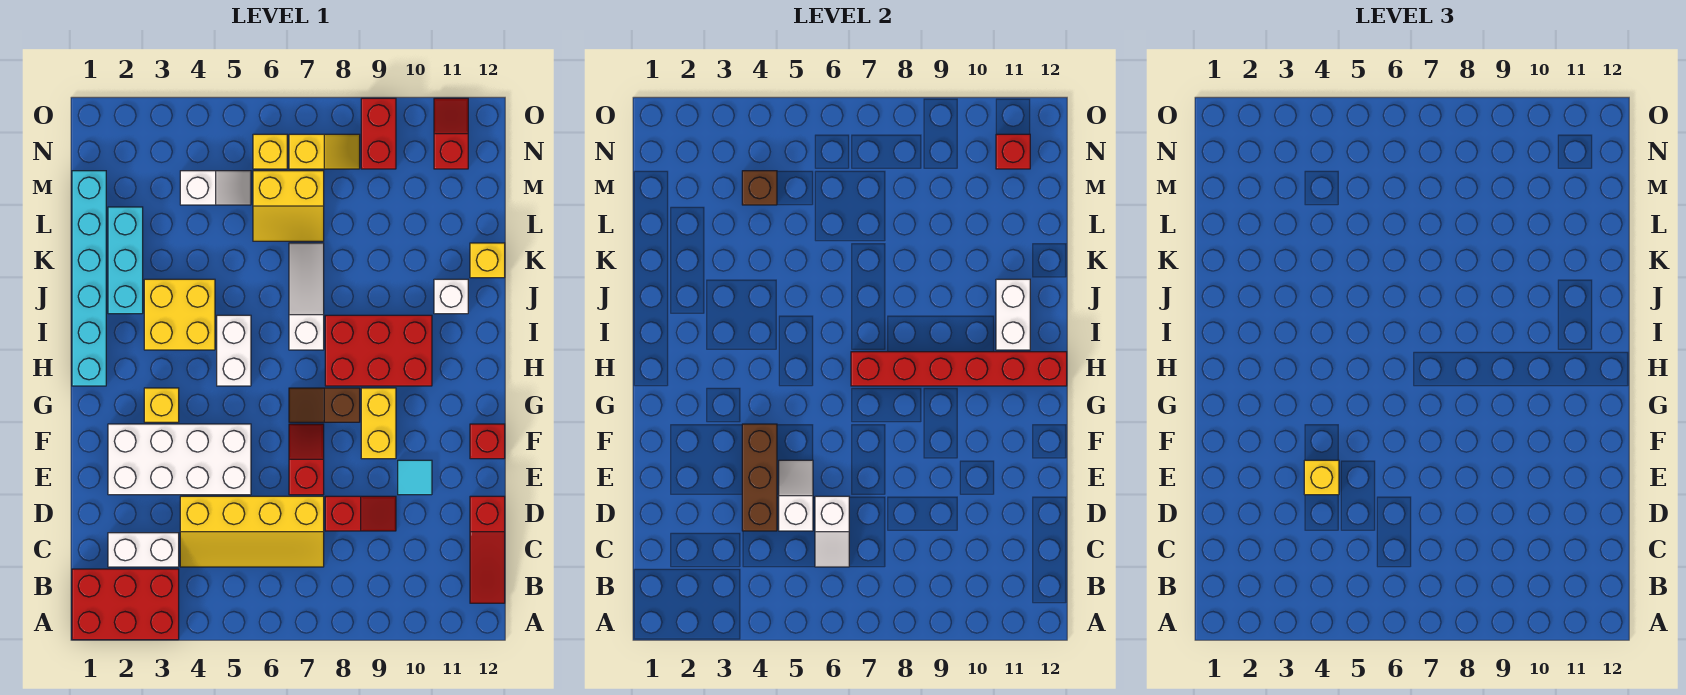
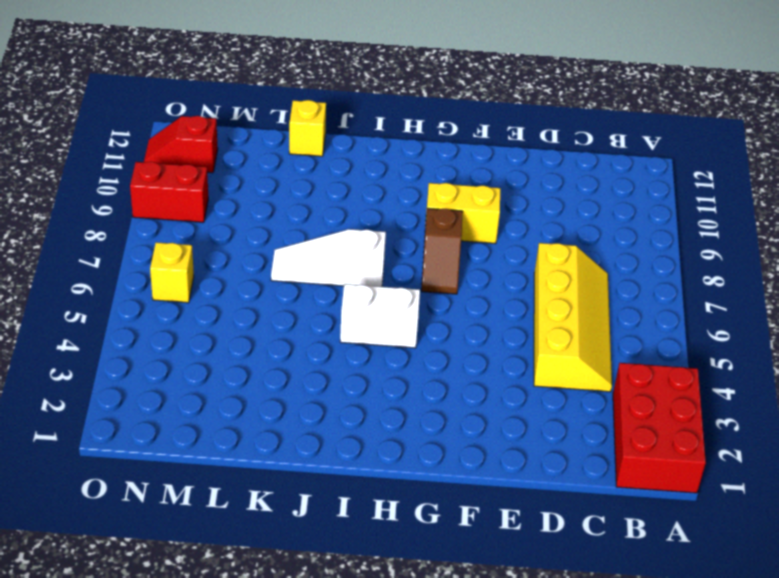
none -> red 1x3 slope [470,496,505,603]
none -> white 1x2 brick [108,533,179,567]
none -> red 1x2 slope [325,496,396,531]
none -> white 2x4 brick [108,424,251,495]

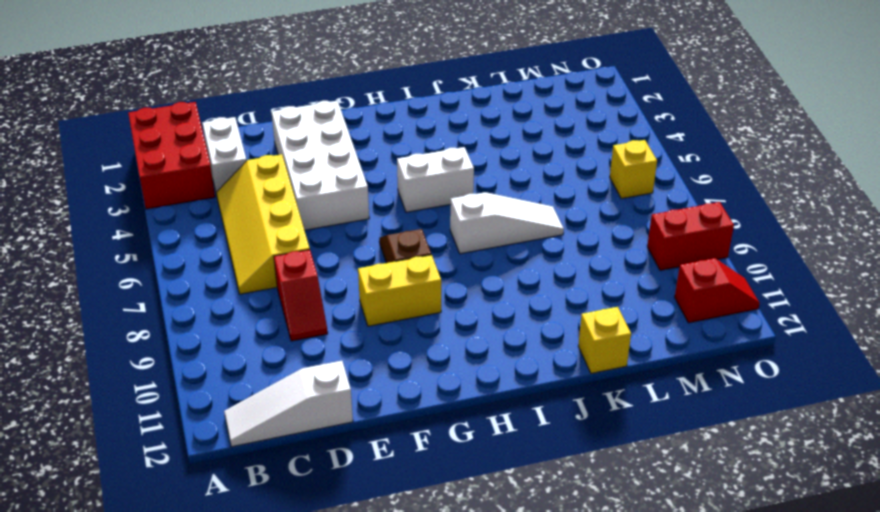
white 1x3 slope [224,361,353,447] -> red 1x3 slope [470,496,505,603]
none -> red 1x2 slope [289,424,324,495]
none -> cyan 1x1 tile [398,460,432,495]
none -> red 1x1 brick [470,424,505,459]
none -> yellow 1x1 brick [144,388,179,422]

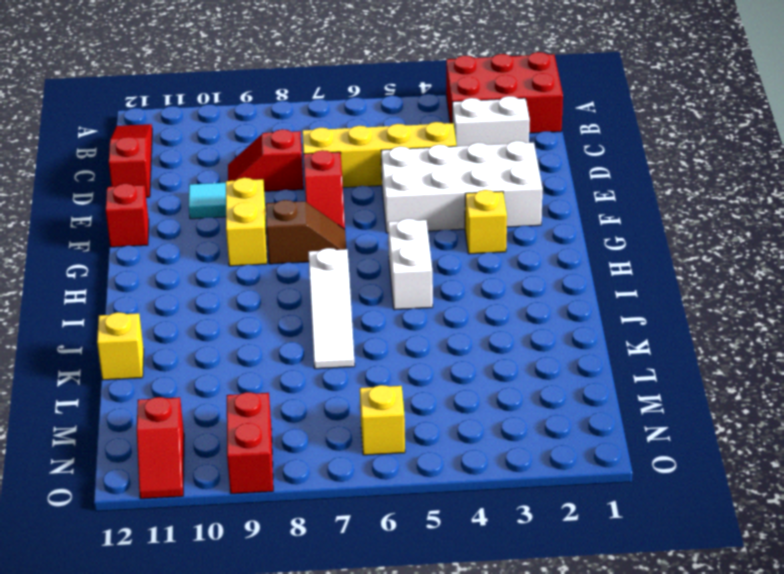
none -> cyan 1x6 brick [72,171,106,386]
none -> red 2x3 brick [325,315,432,386]
none -> yellow 2x2 brick [144,279,215,350]
none -> cyan 1x3 brick [108,207,143,314]

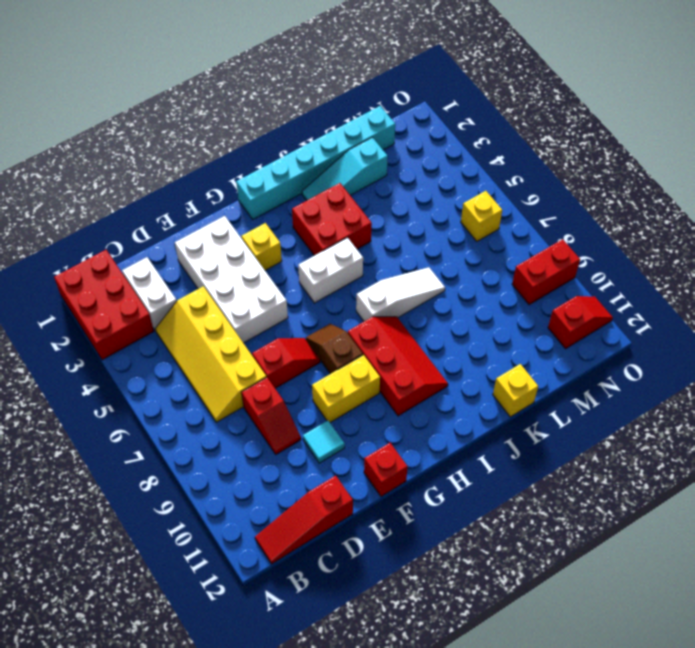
red 2x3 slope [348,317,448,416] -> red 2x3 brick [325,315,432,386]
red 2x2 brick [292,183,372,256] -> yellow 2x2 brick [144,279,215,350]
cyan 1x3 slope [302,137,388,200] -> cyan 1x3 brick [108,207,143,314]
none -> white 1x1 brick [434,279,468,314]
none -> yellow 2x2 slope [253,171,324,241]
none -> white 1x2 slope [180,171,251,205]
none -> yellow 1x2 slope [289,134,360,169]

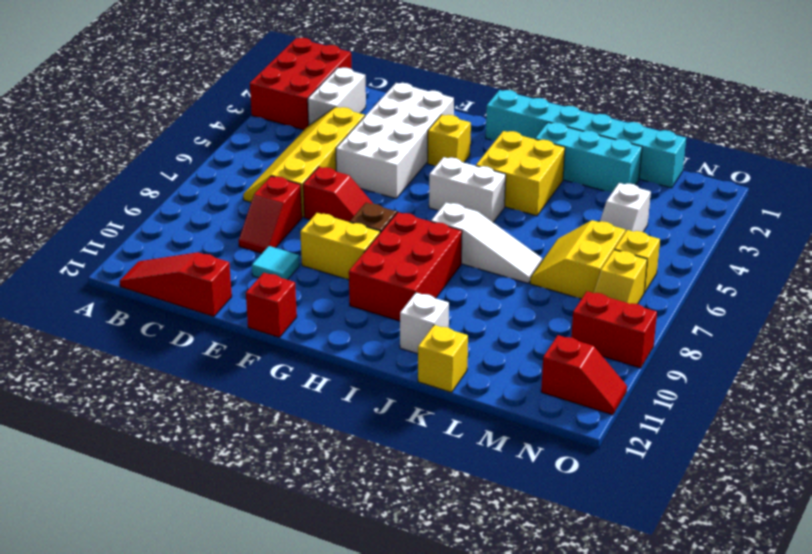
none -> white 1x2 slope [815,496,849,567]
none -> brown 1x3 brick [742,424,777,531]
none -> white 1x2 slope [779,460,813,531]
none -> red 1x6 brick [851,352,1067,386]

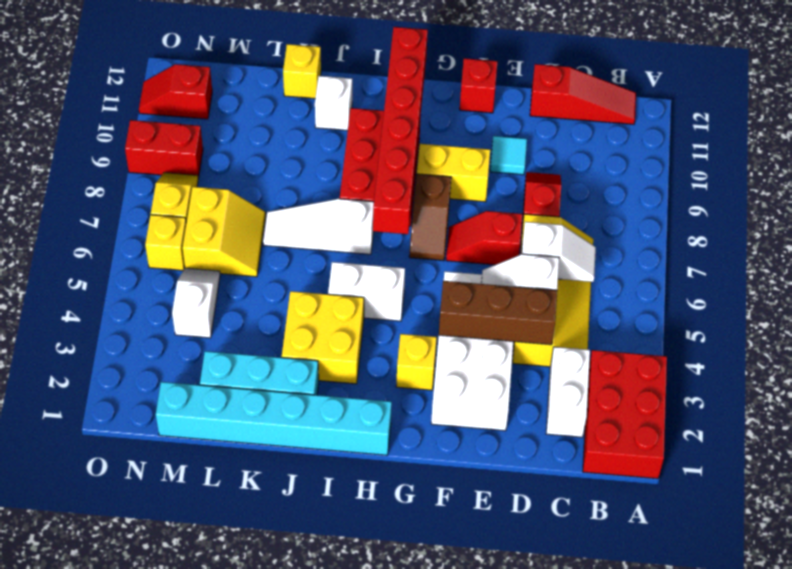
none -> white 1x2 brick [996,279,1030,350]
none -> brown 1x1 brick [742,171,777,205]
none -> red 1x1 brick [996,134,1030,169]
none -> yellow 1x1 brick [1304,460,1339,495]

